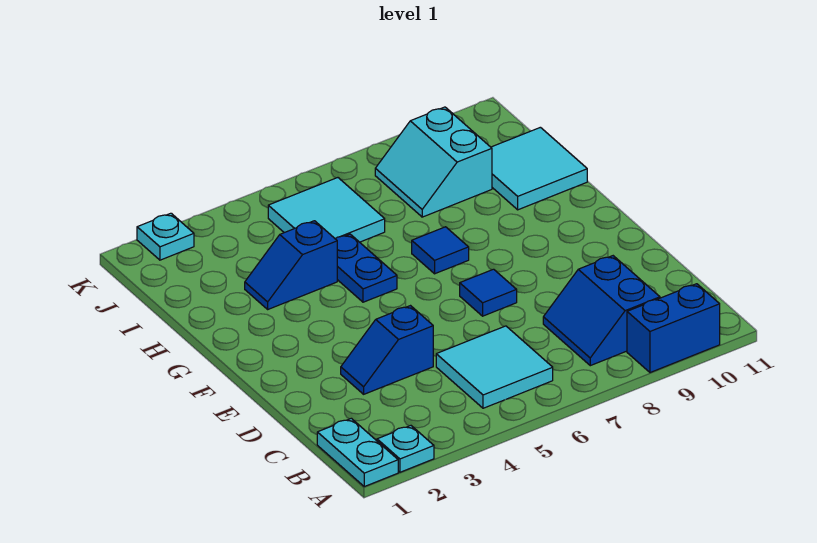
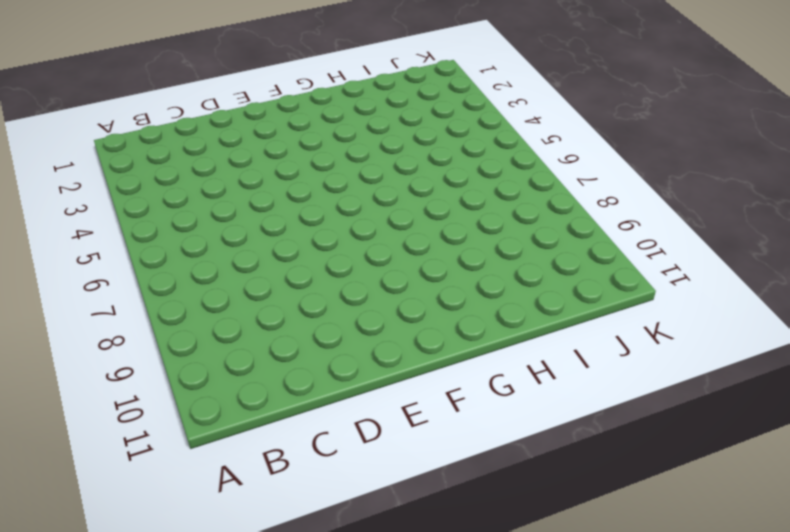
none -> cyan 1x2 plate [317,418,398,486]
none -> cyan 1x1 plate [377,426,434,472]
none -> blue 1x2 brick [627,284,720,373]

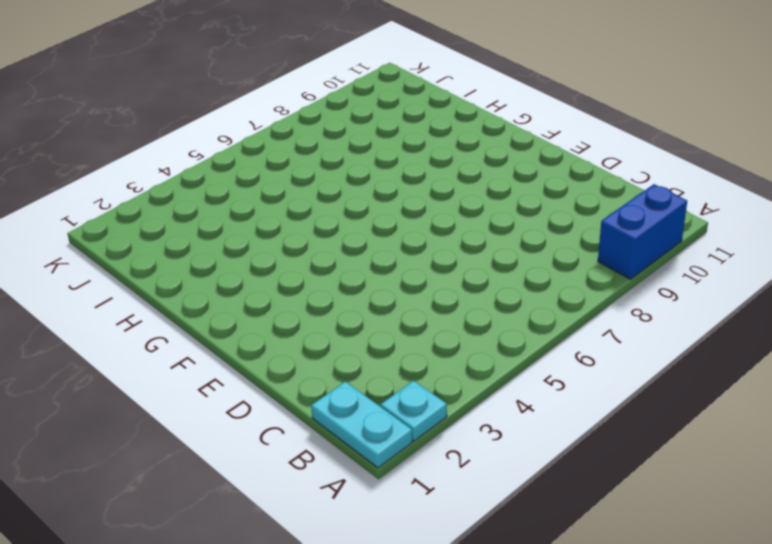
none -> cyan 2x2 tile [436,326,553,408]
none -> blue 2x2 slope [543,256,660,366]
none -> blue 1x2 slope [341,306,433,394]

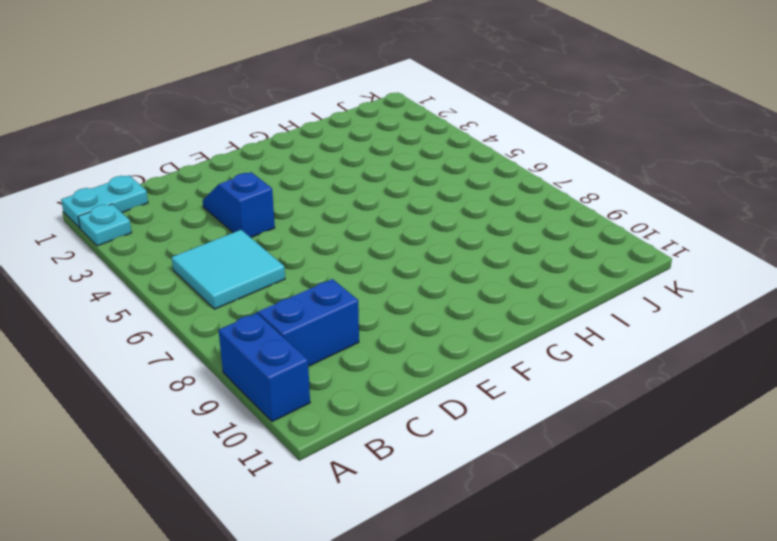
none -> blue 1x1 tile [460,269,517,316]
none -> blue 1x2 plate [335,234,397,302]
none -> blue 1x1 tile [412,227,469,274]

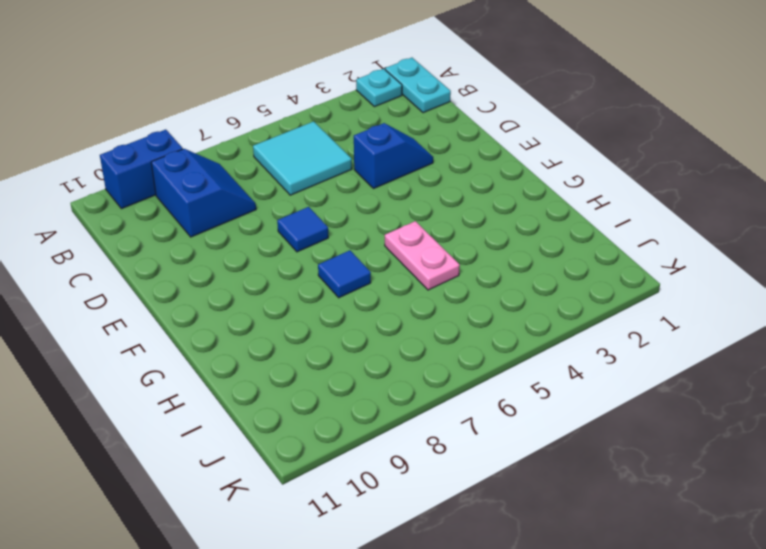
pink 1x2 plate [385,221,460,290] -> blue 1x2 plate [335,234,397,302]
none -> blue 1x2 slope [245,221,337,309]
none -> cyan 2x2 tile [491,127,587,210]
none -> cyan 2x2 tile [268,178,385,242]

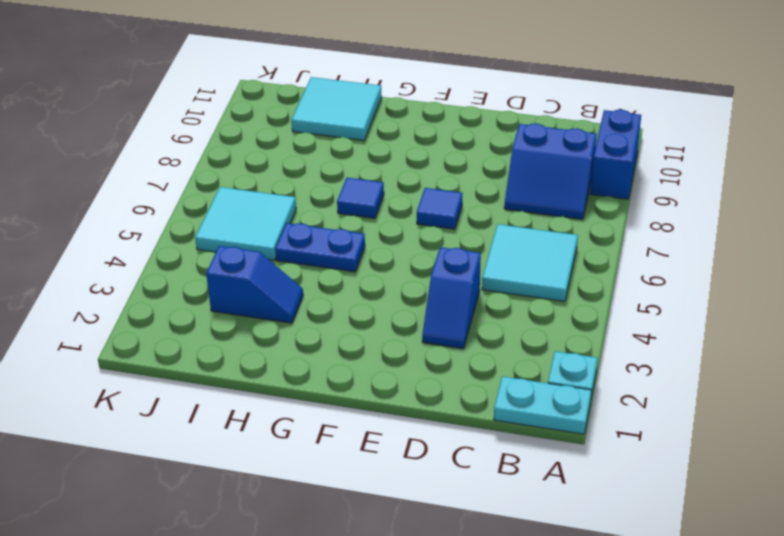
blue 1x2 slope [206,246,303,323] -> blue 1x2 slope turned to [245,221,337,309]
none -> cyan 2x2 slope [375,107,492,217]
none -> cyan 1x1 plate [137,213,194,260]

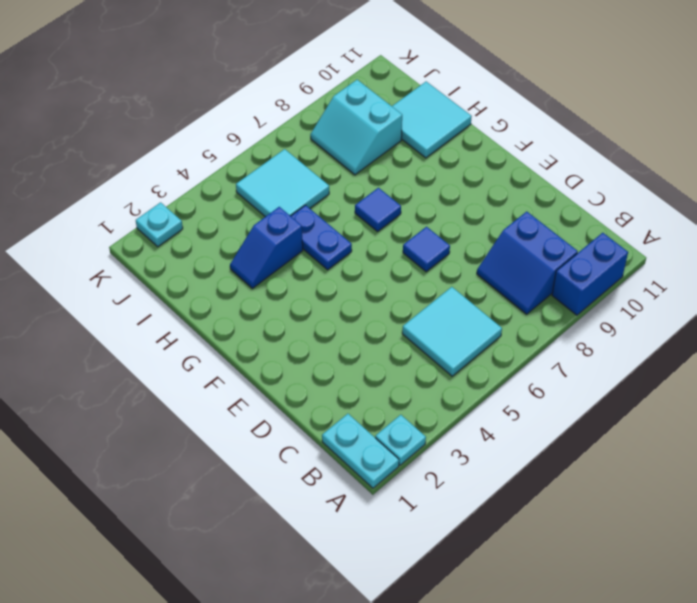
none -> blue 1x2 slope [341,306,433,394]

